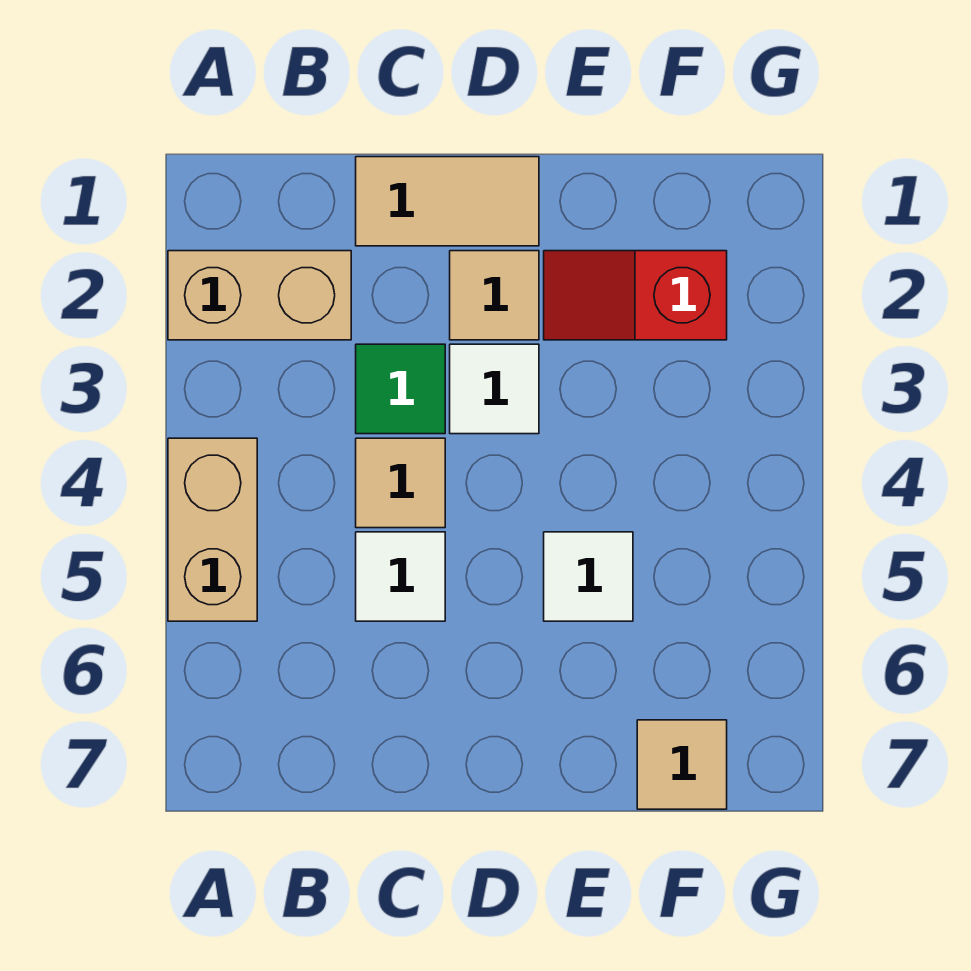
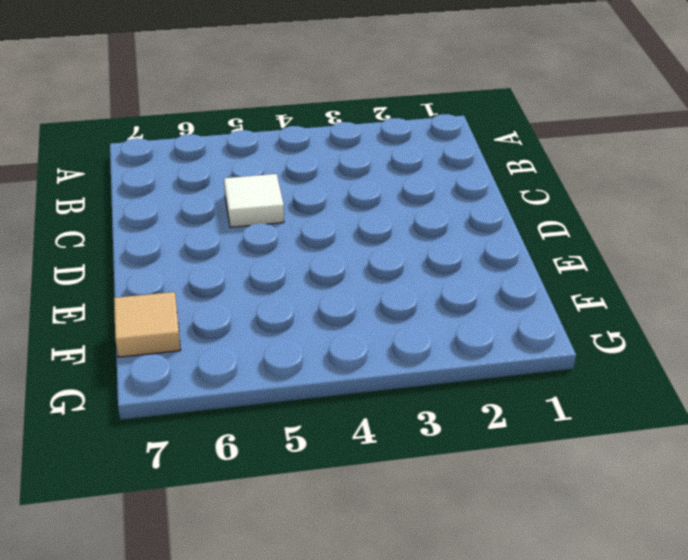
none -> tan 1x2 brick [168,251,351,340]
none -> tan 1x2 brick [168,438,257,621]

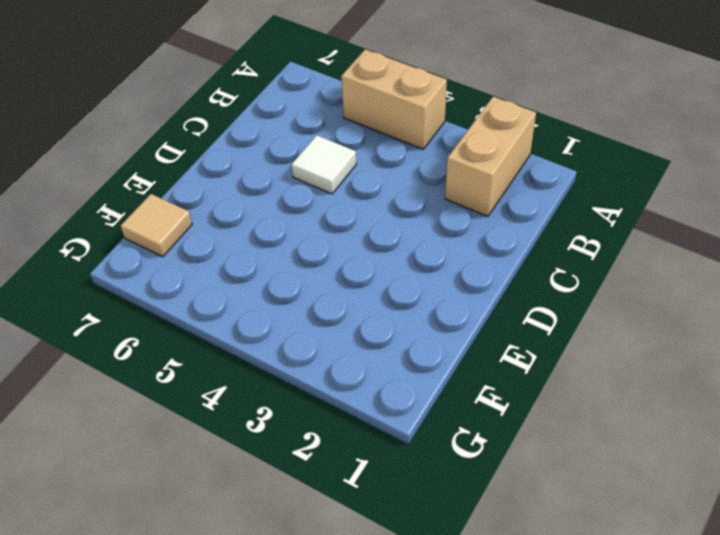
none -> tan 1x2 tile [356,157,539,246]
none -> green 1x1 tile [356,344,445,434]

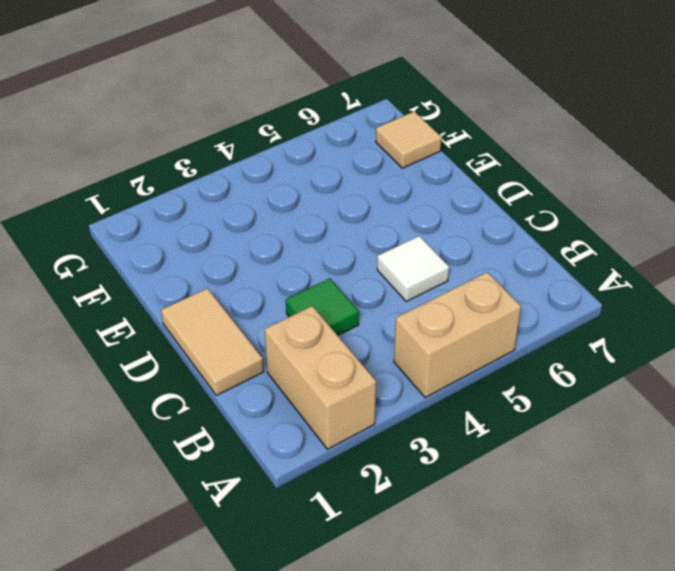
none -> tan 1x1 tile [356,438,445,528]
none -> tan 1x1 tile [450,251,539,340]

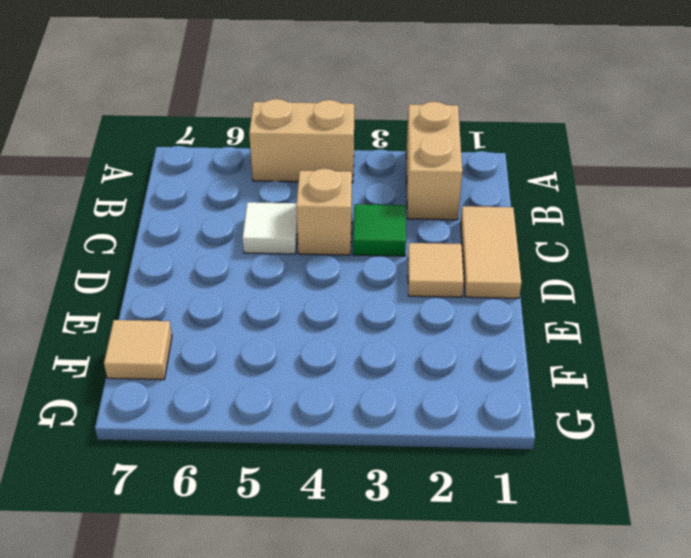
tan 1x1 brick [296,169,352,255] -> tan 1x1 tile [356,438,445,528]
none -> white 1x1 tile [450,344,539,434]
none -> red 1x2 slope [544,251,727,340]

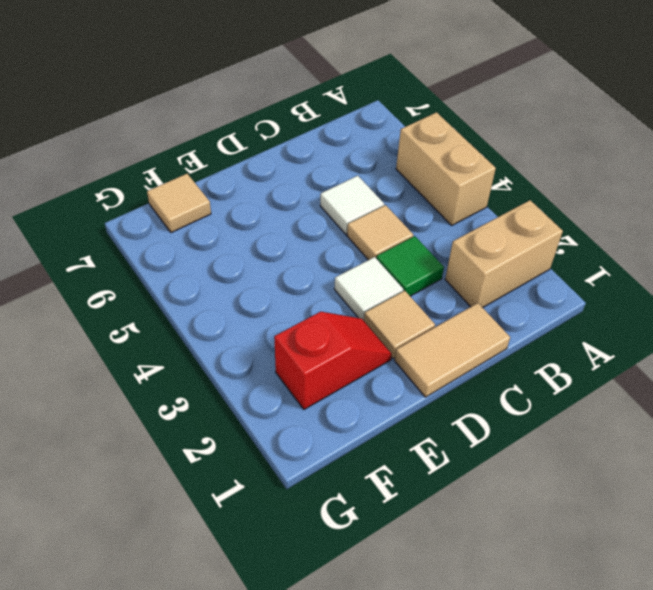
none -> white 1x1 tile [544,532,633,621]

